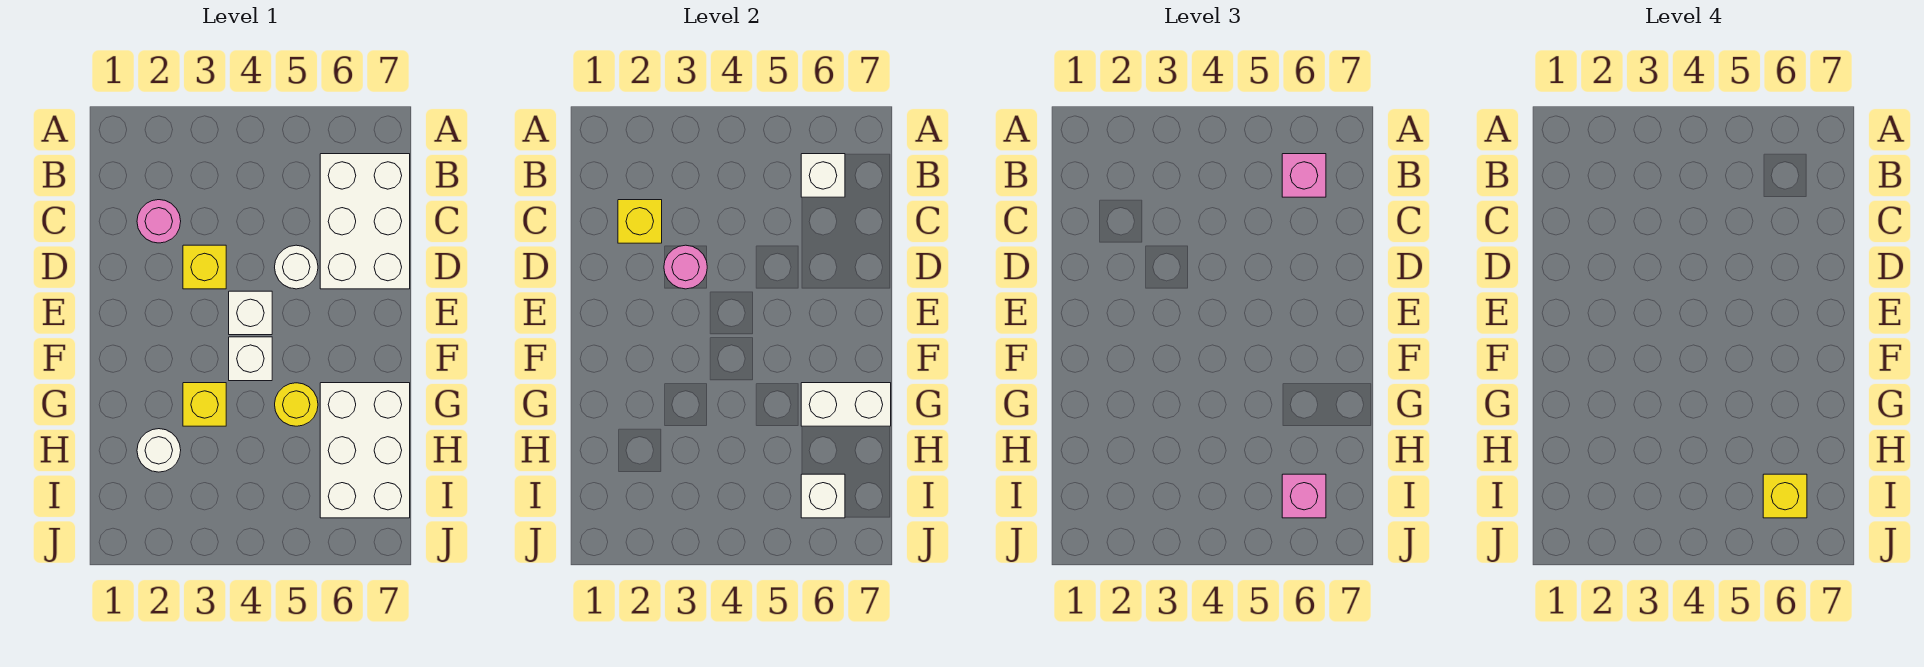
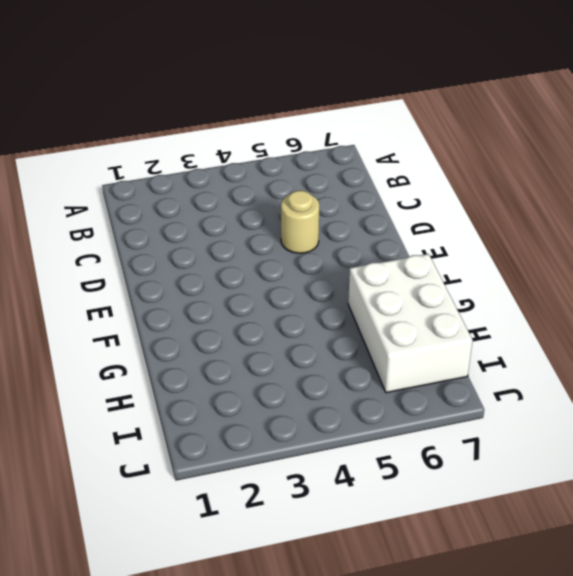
tan 1x1 round brick [281,191,319,253] -> white 1x1 round brick [275,245,318,289]
none -> white 2x3 brick [320,154,410,289]
none -> pink 1x1 round brick [137,200,181,243]
none -> yellow 1x1 brick [183,245,226,289]

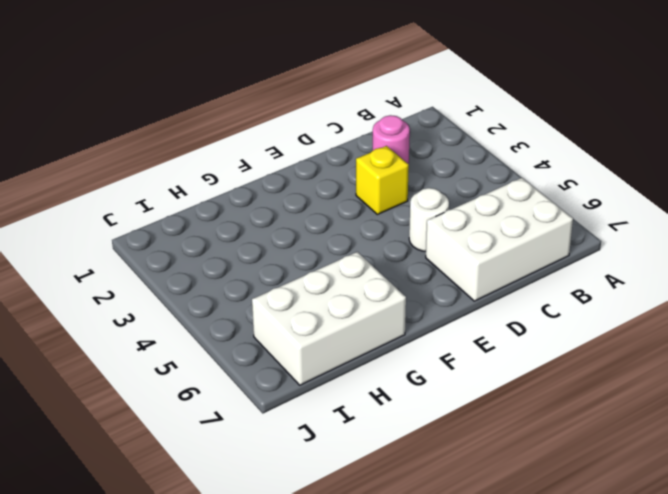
none -> white 1x1 brick [229,291,272,335]
none -> white 1x1 brick [229,337,272,381]
none -> yellow 1x1 brick [183,383,226,426]

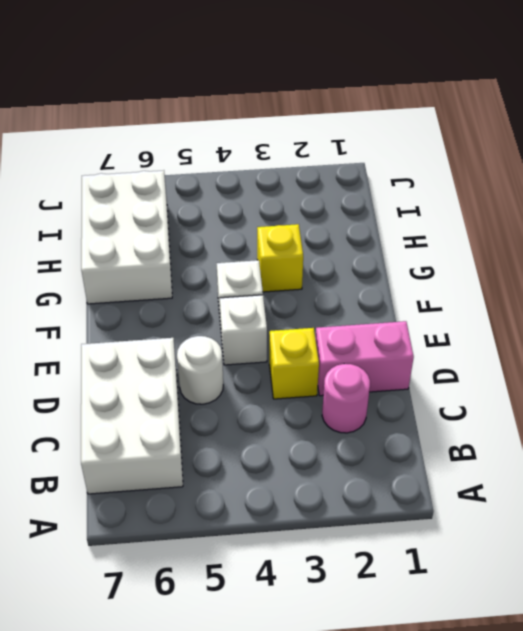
pink 1x2 brick [315,321,414,396] -> none
none -> yellow 1x1 round brick [275,383,318,426]
none -> white 1x1 round brick [137,429,181,472]
none -> white 1x1 brick [801,154,845,197]

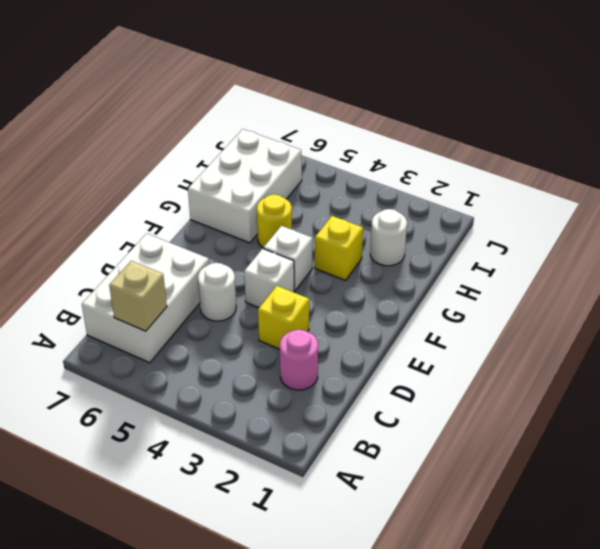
tan 1x1 brick [109,261,167,331] -> white 1x1 brick [801,154,845,197]
none -> yellow 1x1 brick [618,200,662,243]
none -> pink 1x1 round brick [664,245,707,289]
none -> white 1x2 brick [801,383,891,426]

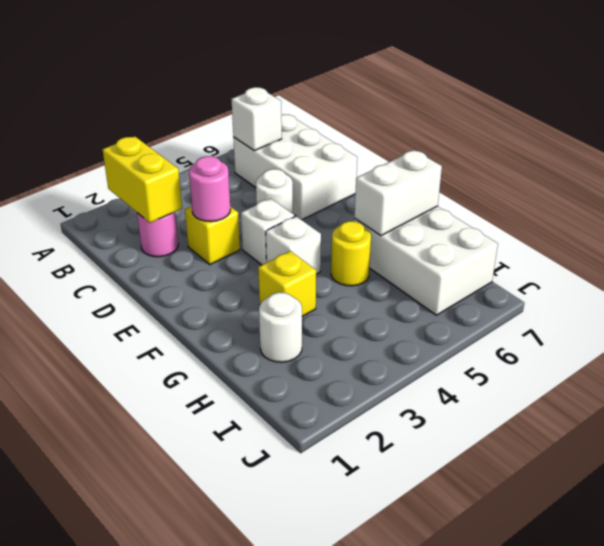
yellow 1x2 brick [103,137,182,223] -> yellow 1x1 brick [618,200,662,243]
none -> white 1x1 brick [801,474,845,518]
none -> pink 1x1 brick [1282,154,1326,197]
none -> pink 1x1 brick [1282,474,1326,518]

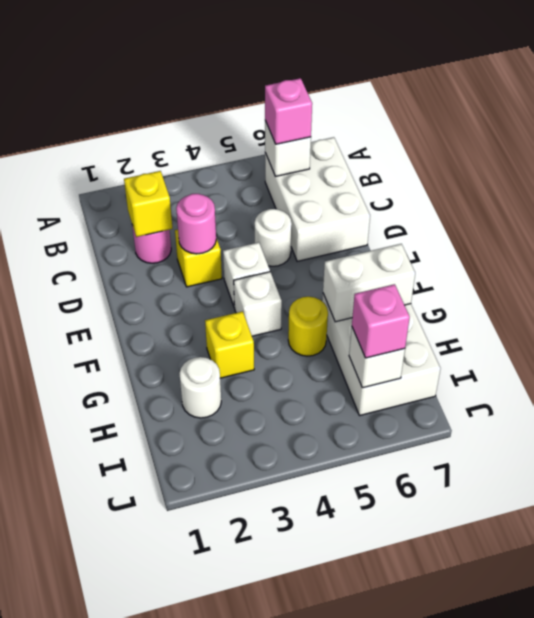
none -> yellow 1x1 brick [1763,474,1807,518]

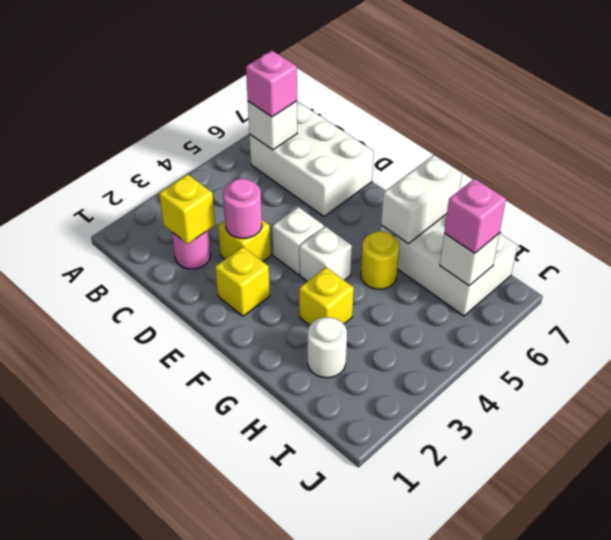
yellow 1x1 brick [215,247,270,316] -> yellow 1x1 brick moved to [1763,474,1807,518]
none -> white 1x1 round brick [275,245,318,289]

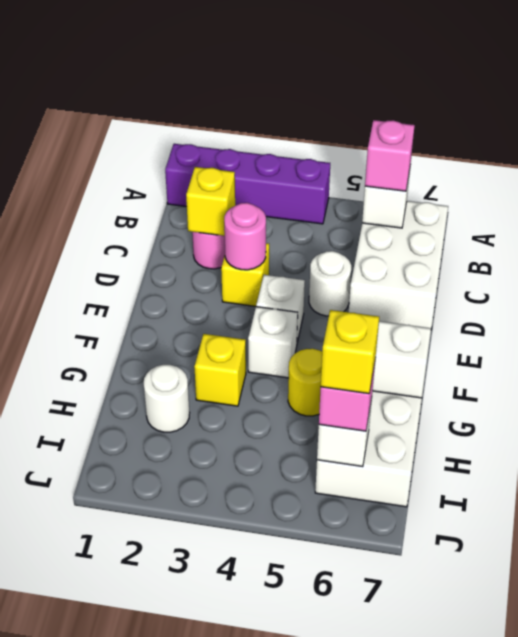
purple 1x4 brick [165,144,330,224] -> none

